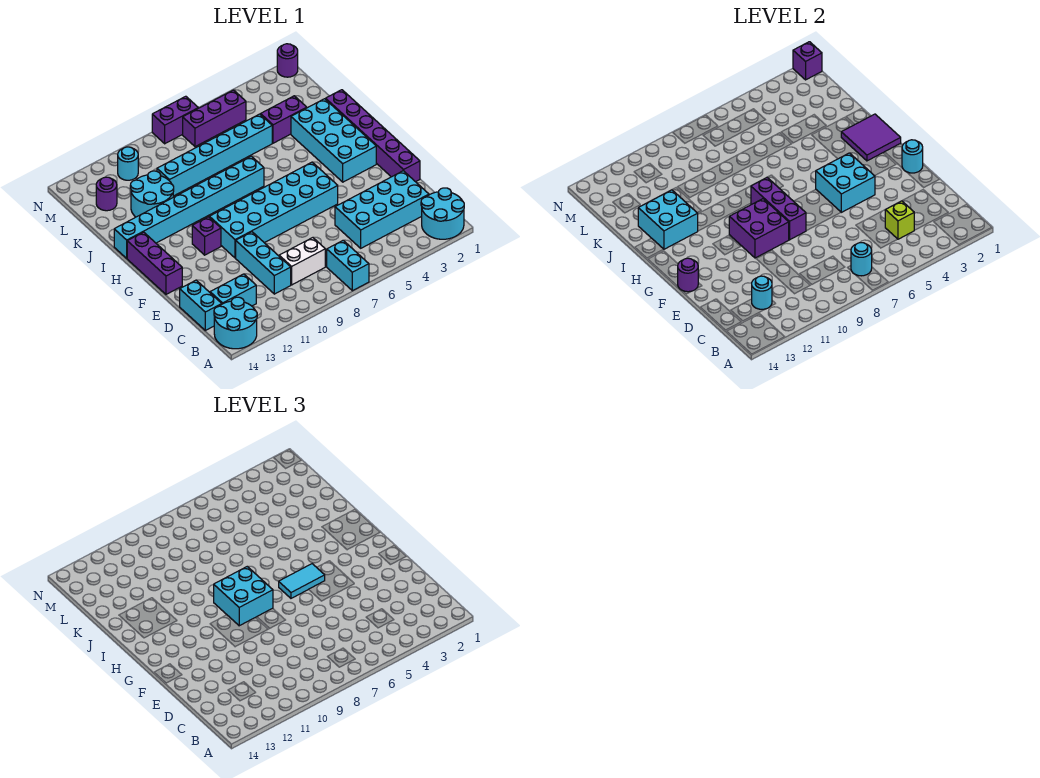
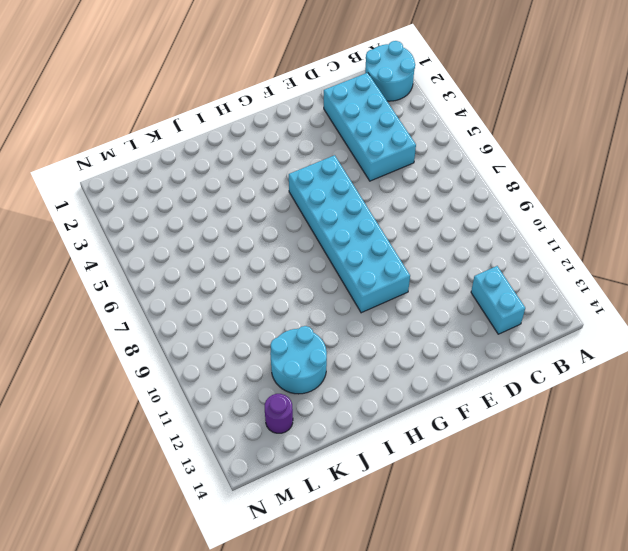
none -> cyan 1x2 brick [327,240,369,291]
none -> cyan 2x2 round brick [214,297,257,349]
none -> white 1x2 brick [279,238,325,285]
none -> cyan 1x3 brick [236,232,291,294]

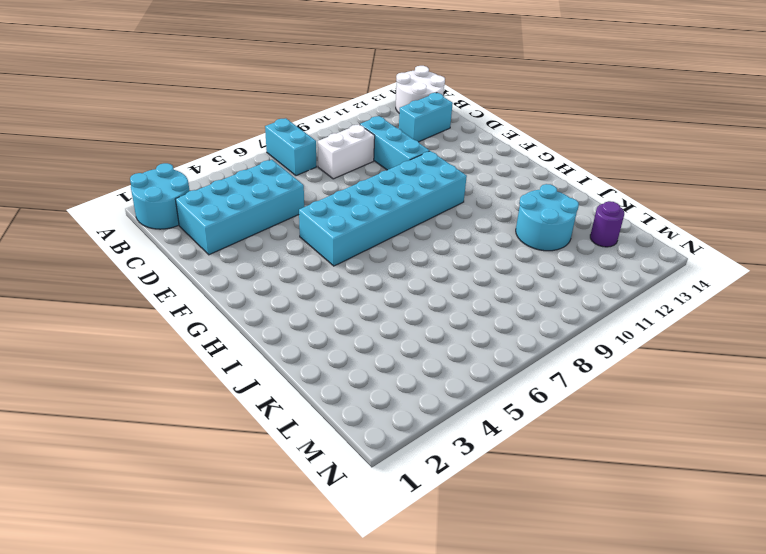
white 2x2 round brick [396,66,445,113] -> cyan 2x2 round brick [214,297,257,349]
none -> cyan 1x2 brick [180,280,222,330]
none -> purple 1x6 brick [325,90,420,182]
none -> purple 1x3 brick [127,232,182,294]
none -> cyan 2x4 brick [291,99,376,182]

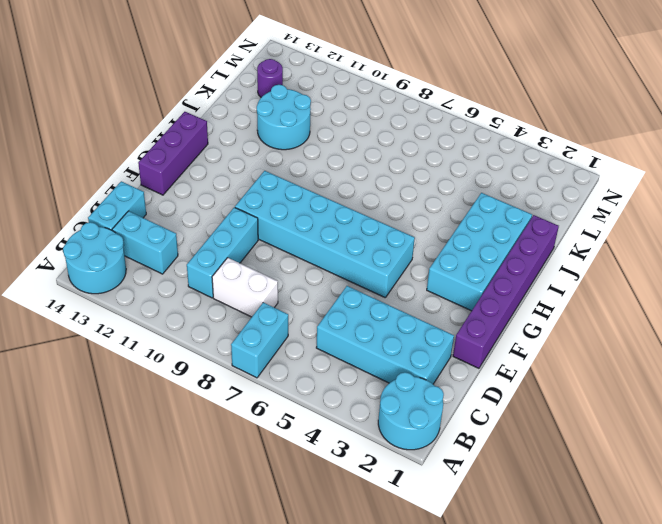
none -> purple 1x1 brick [192,217,221,255]
none -> cyan 1x8 brick [114,156,264,259]
none -> purple 1x2 brick [261,96,307,143]
none -> cyan 1x6 brick [157,114,272,196]

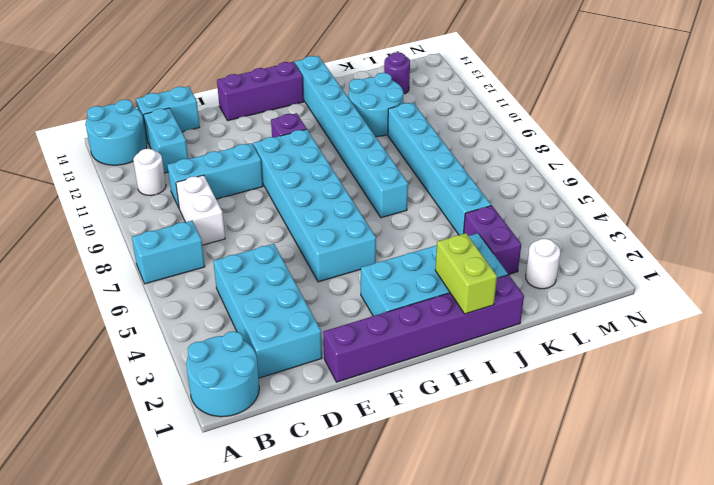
white 1x1 round brick [133,149,166,196] -> none
lime 1x2 brick [435,233,497,314] -> purple 2x2 tile [841,114,901,161]
white 1x1 round brick [526,239,561,289] -> none
none -> purple 1x3 brick [183,90,246,147]
none -> cyan 1x1 round brick [118,147,138,180]
none -> purple 1x1 round brick [277,44,298,77]
none -> purple 1x2 brick [152,96,198,144]

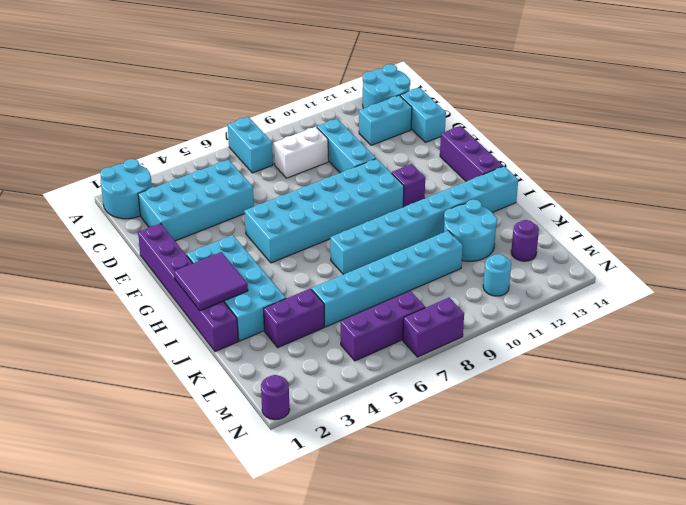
none -> cyan 1x1 round brick [851,243,872,276]
none -> lime 1x1 brick [885,201,914,239]
none -> cyan 1x1 round brick [752,276,772,309]
none -> cyan 1x1 round brick [902,140,923,173]

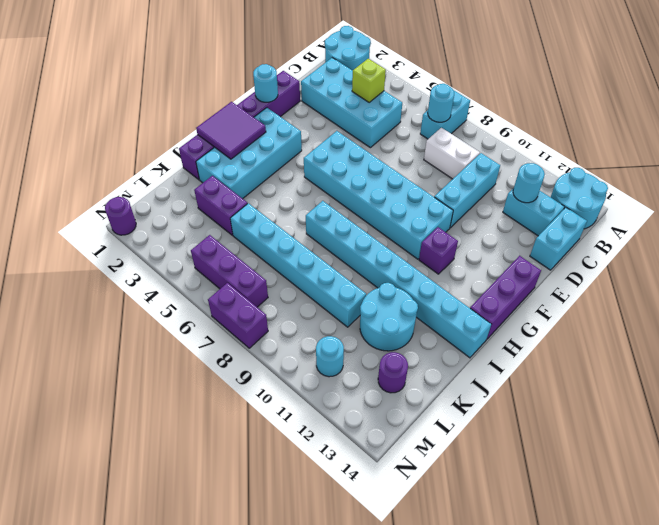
none -> cyan 2x2 brick [816,153,875,212]
none -> purple 1x3 brick [751,178,806,240]
none -> purple 2x2 brick [729,199,789,258]
none -> purple 1x1 round brick [678,258,698,292]

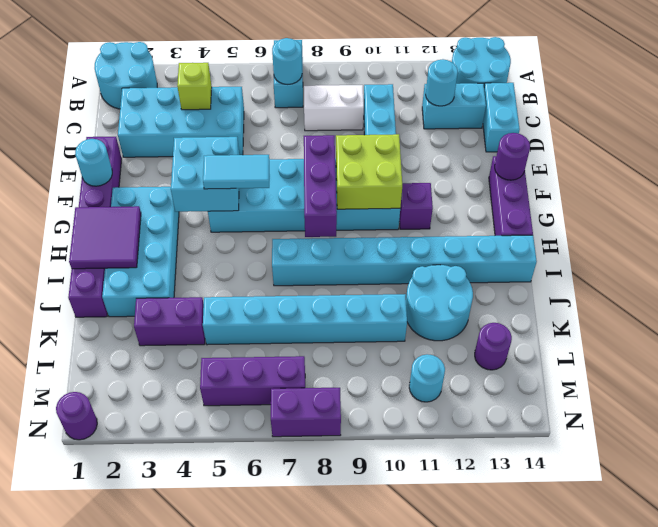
lime 2x2 brick [336,134,402,209] -> purple 2x2 brick [729,199,789,258]
none -> cyan 2x2 brick [638,190,698,249]
none -> purple 1x1 brick [793,42,822,80]
none -> cyan 2x2 brick [214,567,273,626]

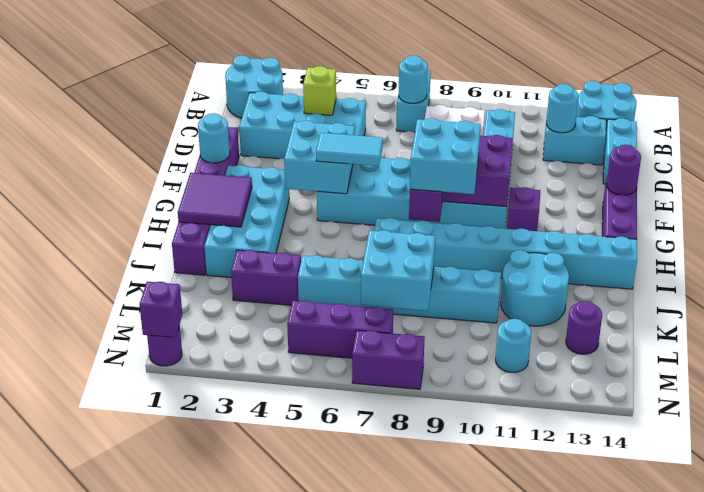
cyan 2x2 brick [361,230,435,311] -> cyan 2x2 brick moved to [638,190,698,249]

